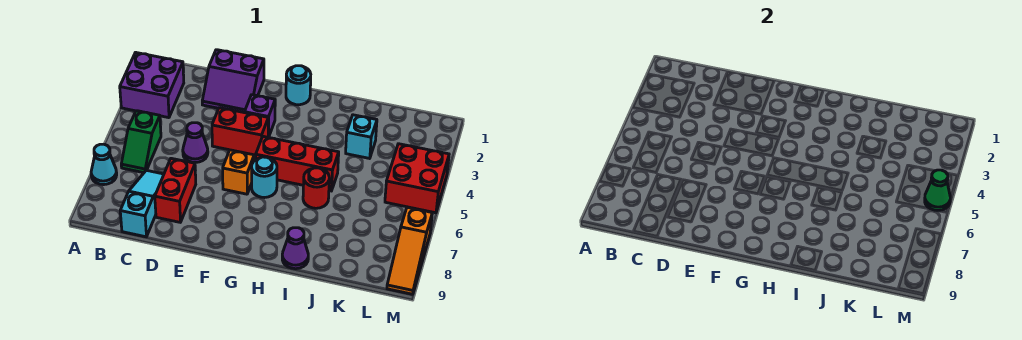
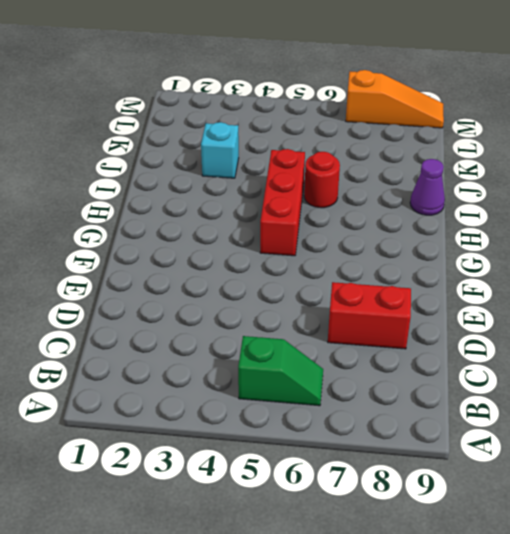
none -> purple 2x2 brick [120,52,184,118]
none -> cyan 1x1 cone [91,144,117,185]
none -> cyan 1x3 slope [120,170,164,237]

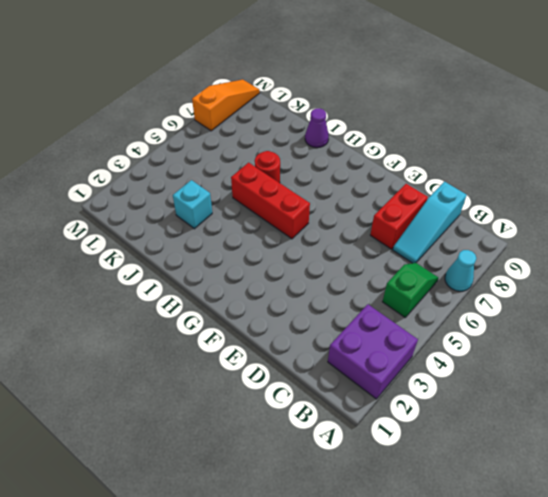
none -> purple 2x2 slope [202,50,264,113]
none -> purple 1x1 cone [183,123,208,163]
none -> red 1x2 brick [212,108,268,155]

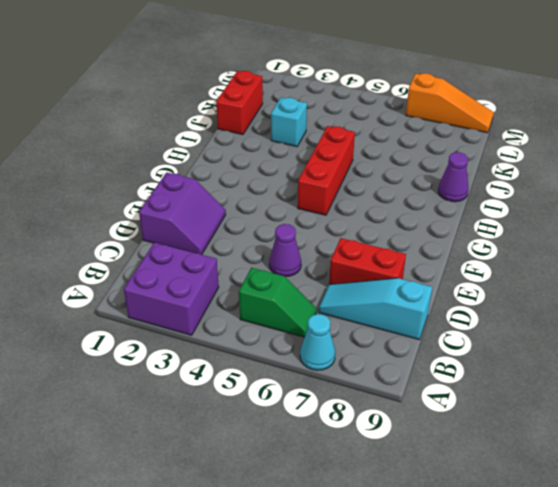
red 1x2 brick [216,71,263,135] -> red 1x2 brick moved to [212,108,268,155]
none -> purple 1x1 brick [245,95,275,137]
none -> orange 1x1 brick [223,150,254,194]
none -> cyan 1x1 round brick [286,66,311,105]

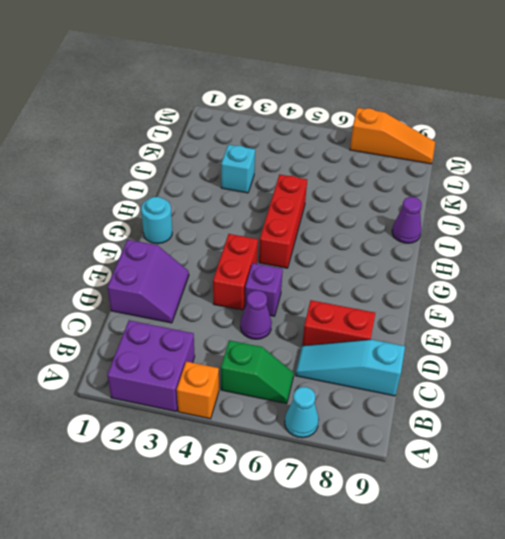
orange 1x1 brick [177,361,219,419] -> orange 1x1 brick moved to [223,150,254,194]
purple 1x1 brick [245,263,283,316] -> purple 1x1 brick moved to [245,95,275,137]
none -> cyan 1x1 round brick [252,157,277,198]
none -> red 1x1 round brick [303,168,329,208]
none -> red 2x2 brick [385,144,449,213]

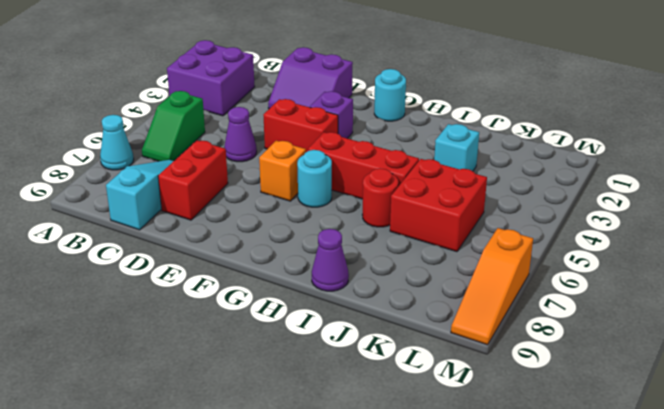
red 2x2 brick [390,159,487,252] -> red 2x2 brick moved to [385,144,449,213]
none -> green 1x1 cone [925,170,950,211]

